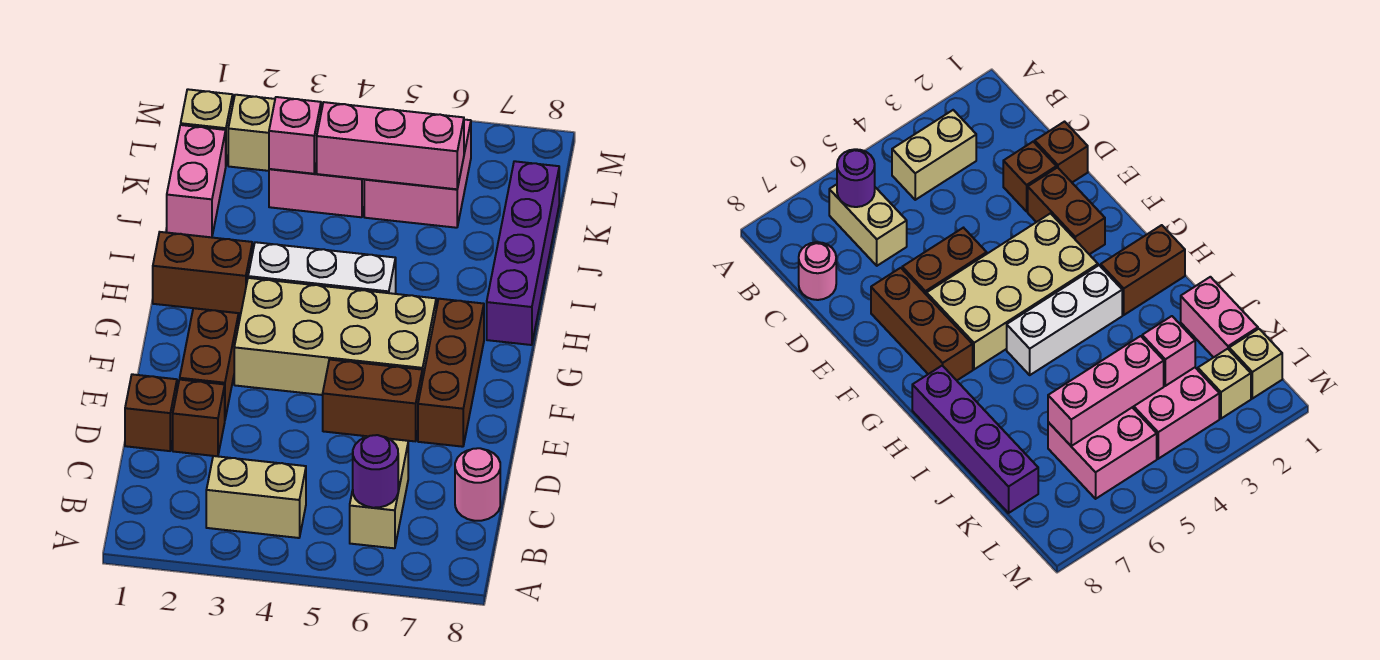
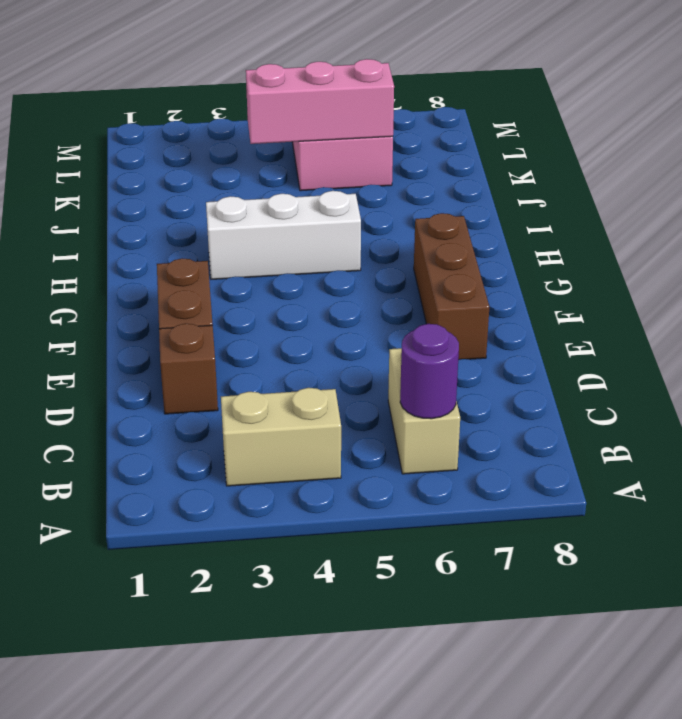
none -> pink 1x1 round brick [455,448,500,521]
none -> brown 1x1 brick [125,374,177,451]
none -> brown 1x2 brick [323,360,422,441]

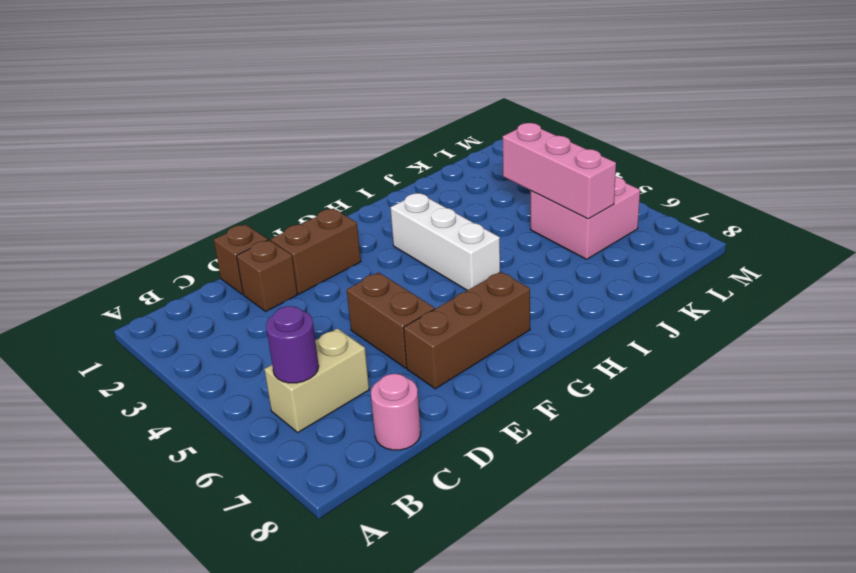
none -> tan 1x2 brick [206,456,306,538]
none -> tan 2x4 brick [234,278,436,395]
none -> brown 1x2 brick [153,232,252,313]

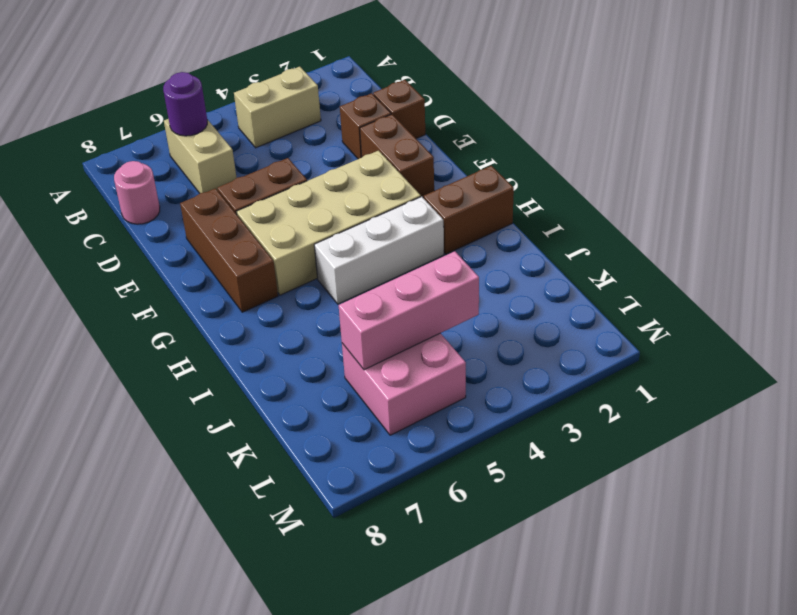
none -> purple 1x4 brick [487,161,559,345]
none -> pink 1x2 brick [167,125,226,237]
none -> pink 2x2 brick [269,104,364,217]

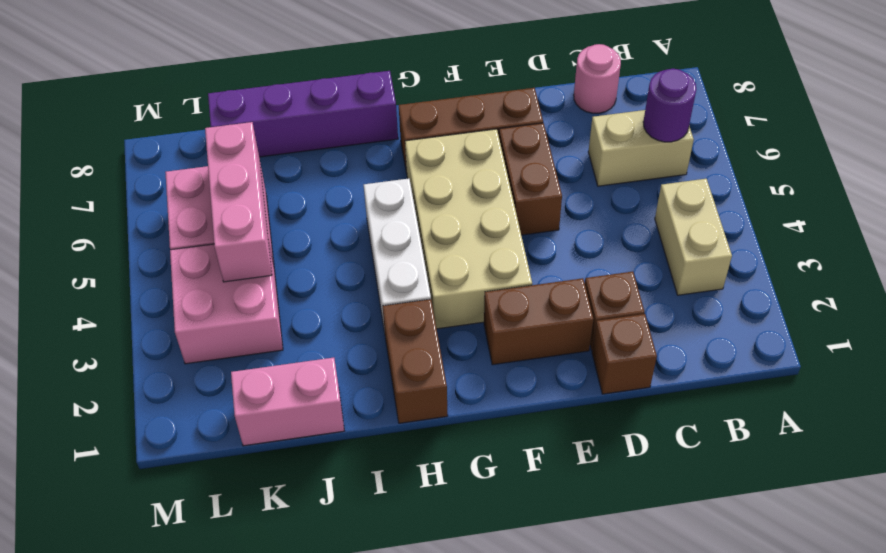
none -> tan 1x1 brick [181,89,233,164]
none -> tan 1x1 brick [228,95,275,171]
none -> pink 1x1 brick [269,97,321,174]

